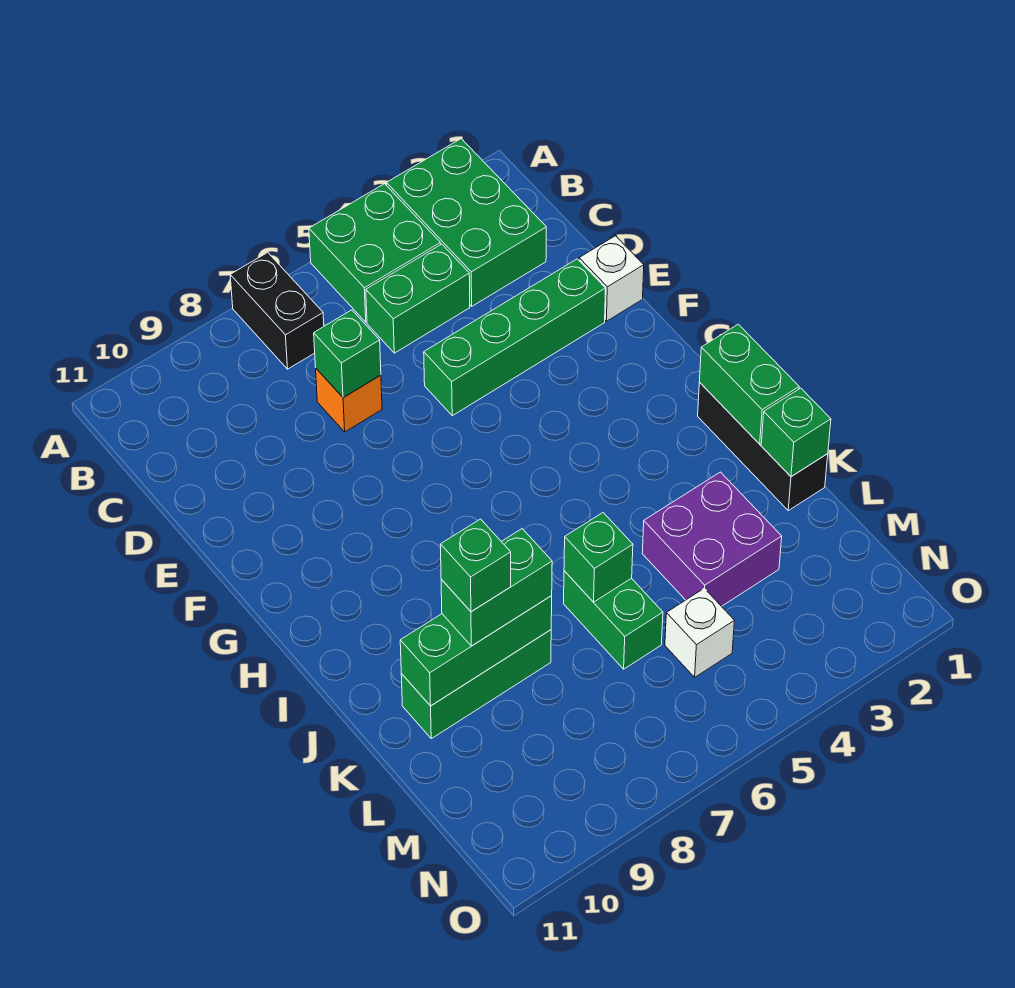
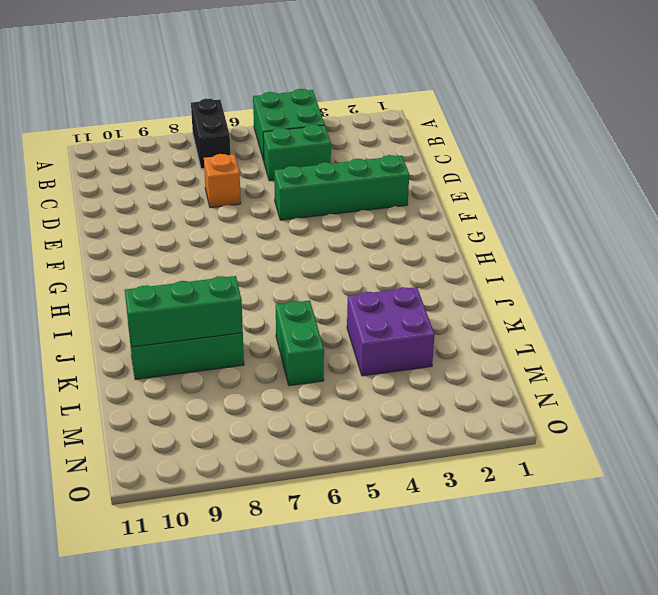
none -> green 2x3 brick [387,139,546,306]
none -> white 1x1 brick [579,236,644,321]
none -> black 1x3 brick [698,383,828,510]

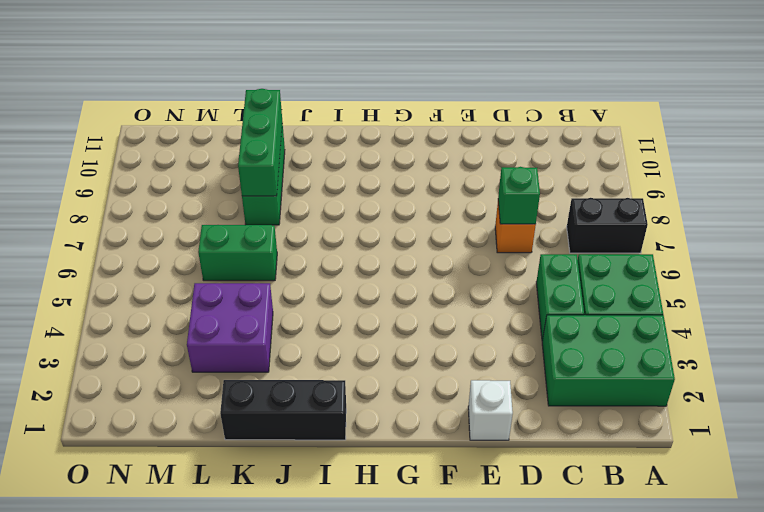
none -> green 1x4 brick [424,259,606,416]
none -> white 1x1 brick [665,588,734,677]
none -> green 1x2 brick [699,324,799,444]

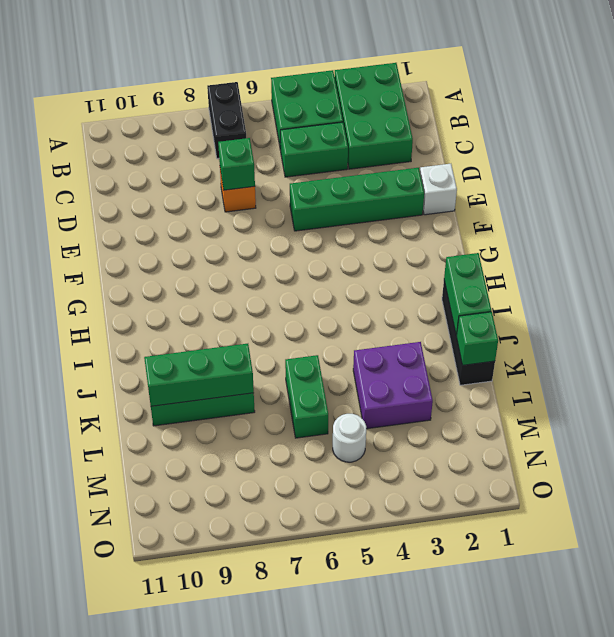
white 1x1 round brick [333,414,366,462] -> white 1x1 brick [665,588,734,677]
none -> green 1x1 brick [564,513,633,602]
none -> green 1x2 brick [441,529,552,646]
none -> green 1x1 brick [440,519,511,612]

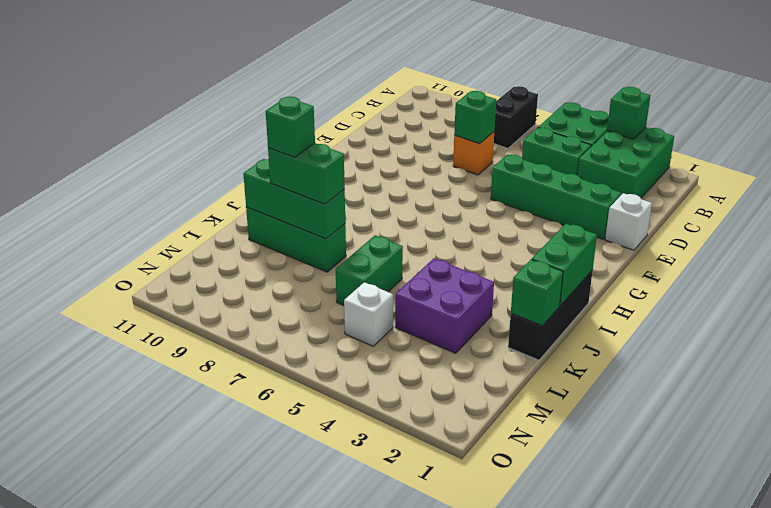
green 1x1 brick [607,87,650,139] -> green 1x1 brick moved to [564,513,633,602]

